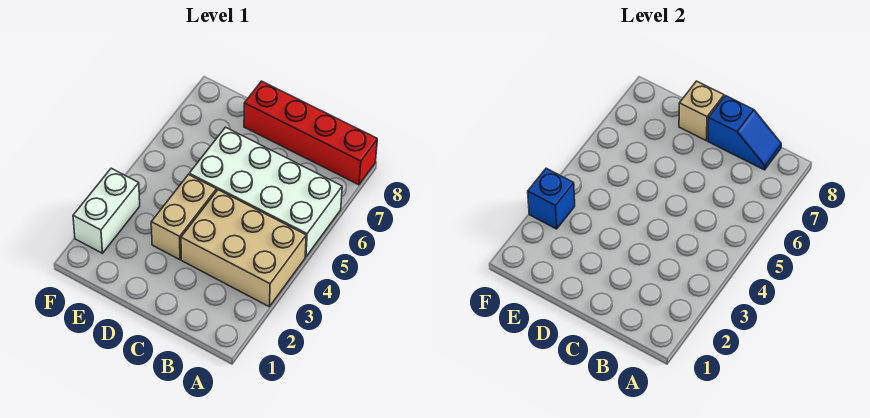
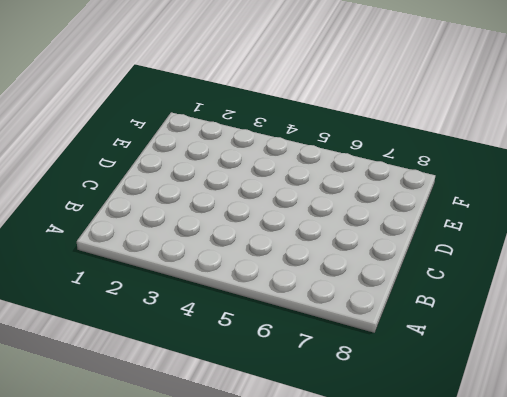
none -> tan 2x3 brick [181,190,306,306]
none -> white 2x4 brick [189,127,342,257]

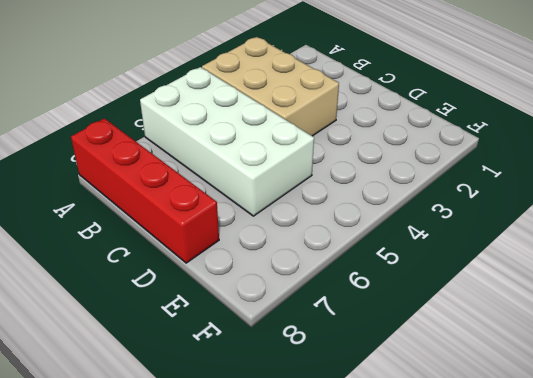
none -> tan 1x2 brick [151,175,216,260]
none -> white 1x2 brick [73,168,140,253]

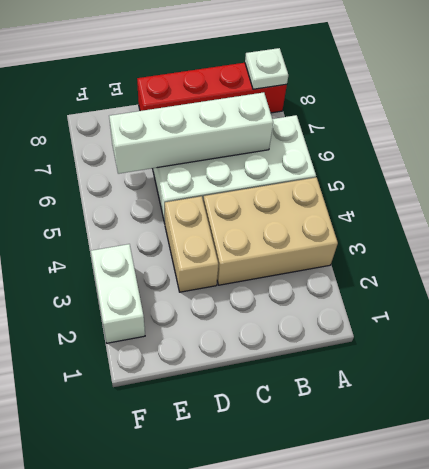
white 1x1 plate [245,48,288,89] -> none
white 1x4 brick [109,92,273,174] -> none
none -> blue 1x2 slope [708,96,781,170]
none -> tan 1x1 brick [679,81,724,140]

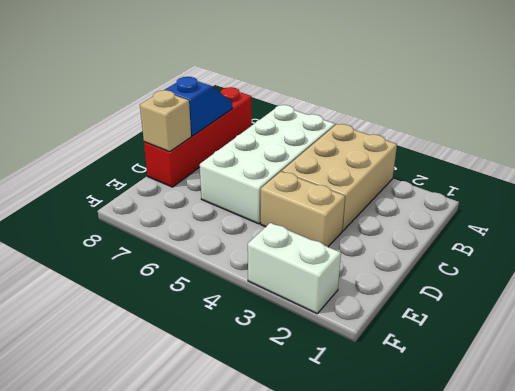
none -> blue 1x1 brick [528,168,575,229]

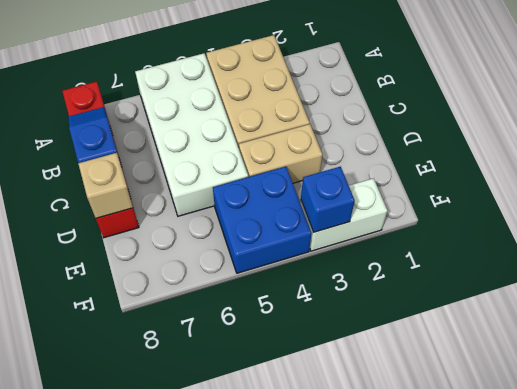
blue 2x2 brick [213,167,312,273] -> none

